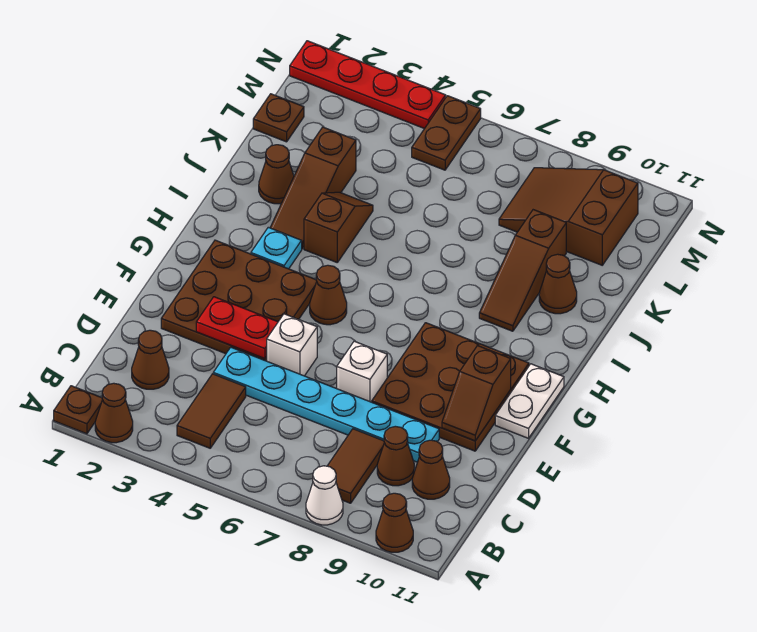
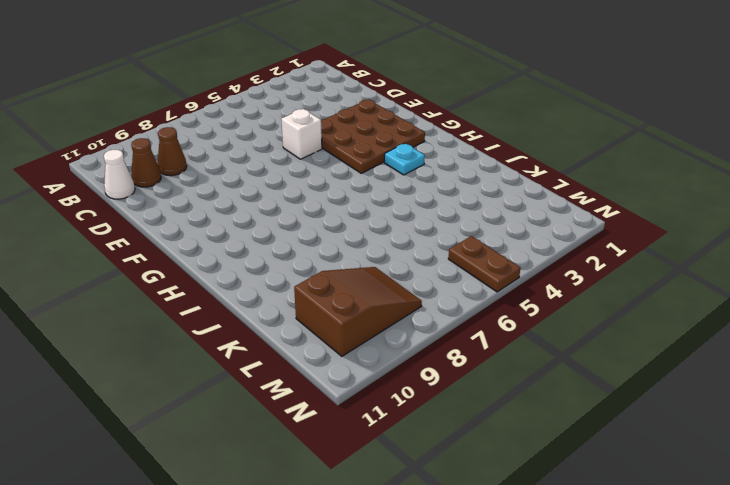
white 1x1 cone [104,150,135,199] -> white 1x1 cone moved to [306,466,343,525]
none -> brown 1x1 plate [54,386,102,434]
none -> brown 1x1 cone [95,383,133,443]
none -> brown 1x1 cone [376,493,413,552]

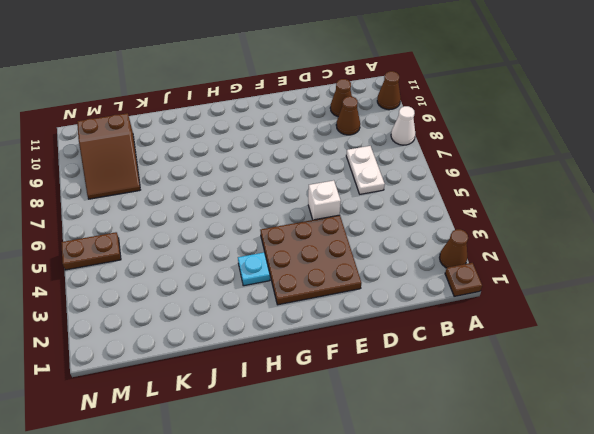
white 1x2 plate [346,146,385,194] -> white 1x2 plate turned to [495,364,564,438]
none -> brown 1x2 tile [177,374,246,448]
none -> brown 1x2 tile [328,429,384,503]
none -> brown 1x1 cone [132,330,169,389]

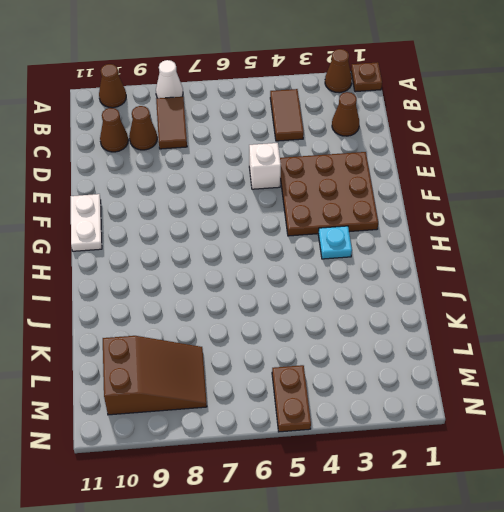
none -> cyan 1x6 plate [213,347,439,462]
none -> white 1x1 brick [337,341,387,402]
none -> brown 3x3 plate [372,323,529,451]

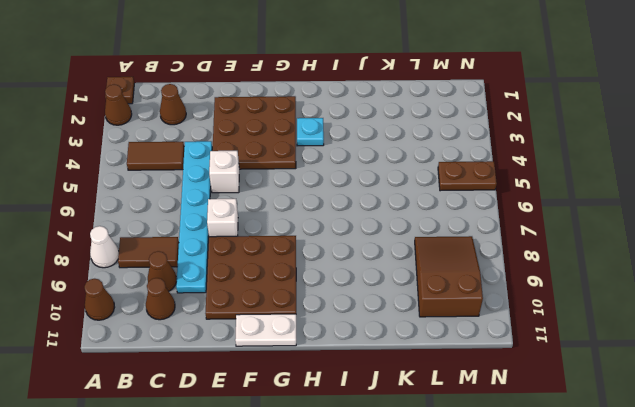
none -> brown 1x1 cone [310,265,347,325]
none -> brown 1x3 slope [270,127,356,249]
none -> brown 1x2 slope [304,192,373,262]

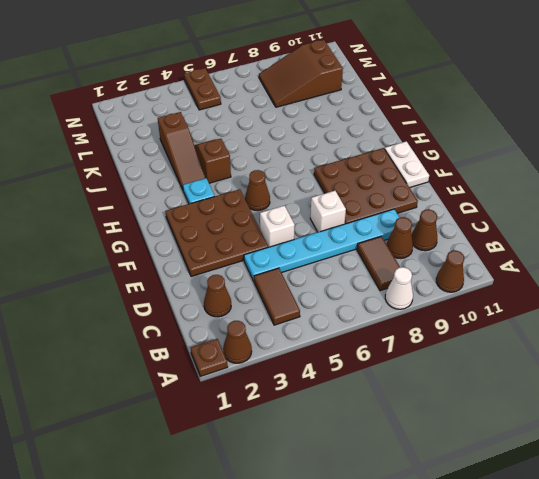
none -> brown 1x3 slope [479,210,566,331]
none -> brown 1x1 cone [259,145,294,204]
none -> brown 1x1 cone [539,254,577,314]

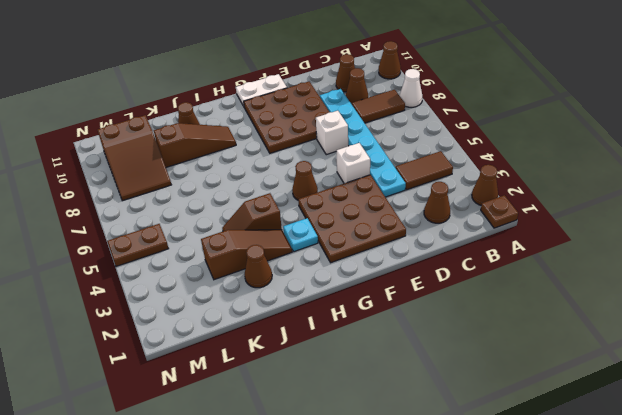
none -> brown 1x1 plate [253,94,304,142]
none -> red 1x4 plate [290,41,446,129]
none -> red 1x2 plate [196,297,278,359]

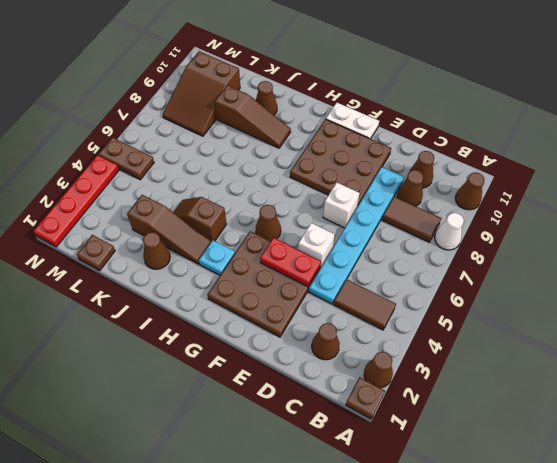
red 1x2 plate [260,238,321,287] -> red 1x2 plate turned to [196,297,278,359]
none -> brown 1x2 slope [442,346,511,441]

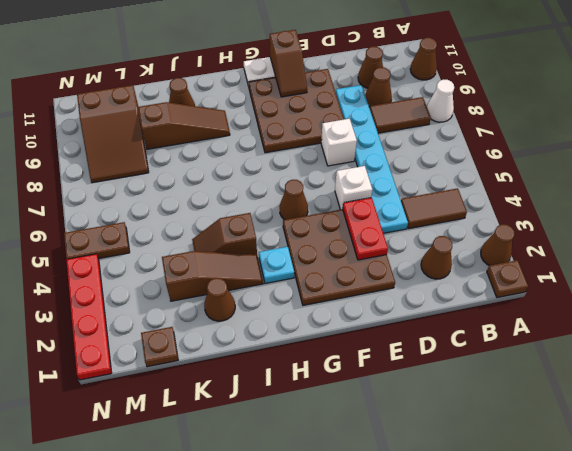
brown 1x2 slope [270,30,307,97] -> brown 1x2 slope turned to [442,346,511,441]

